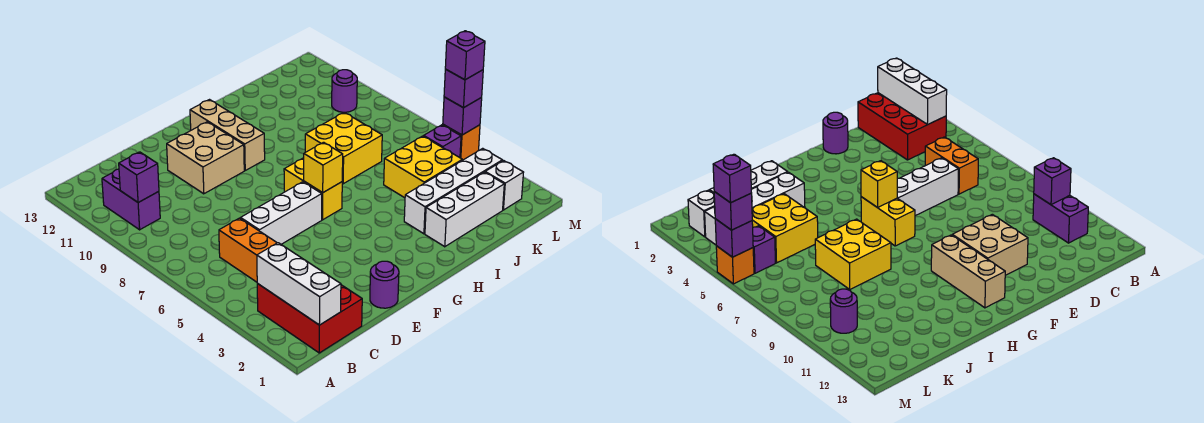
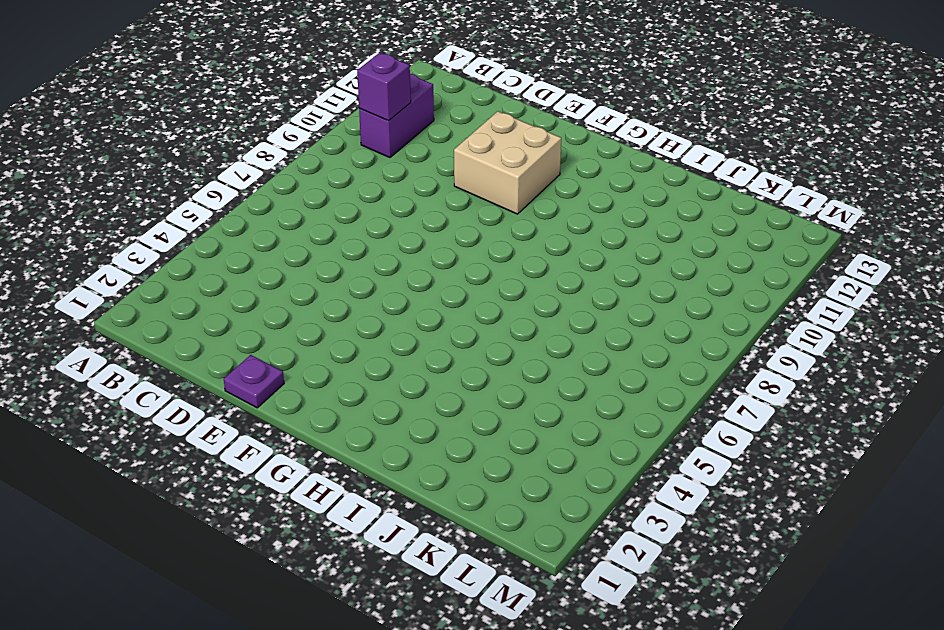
purple 1x1 plate [224,355,284,408] -> purple 1x1 round brick [370,261,399,308]
none -> red 2x3 brick [257,284,362,353]
none -> orange 1x2 brick [219,218,277,282]
none -> white 1x3 brick [241,182,322,244]

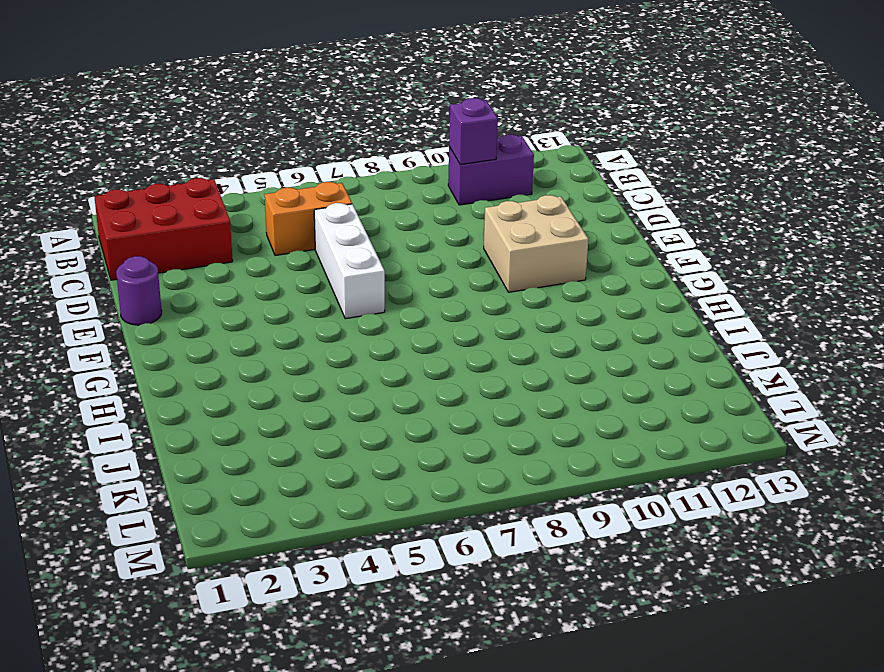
none -> yellow 1x2 brick [284,158,342,220]
none -> tan 1x3 brick [190,100,265,170]
none -> white 1x3 brick [425,172,504,247]

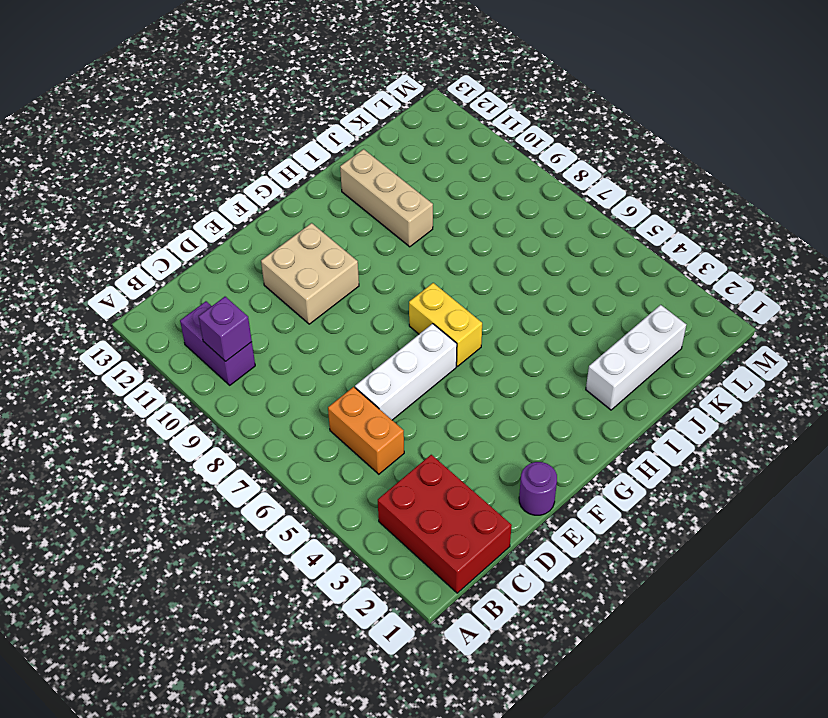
tan 1x3 brick [340,149,433,247] -> tan 1x3 brick moved to [190,100,265,170]
none -> white 1x4 brick [404,148,502,234]
none -> yellow 2x2 brick [305,112,382,184]
none -> yellow 2x2 brick [384,136,462,198]

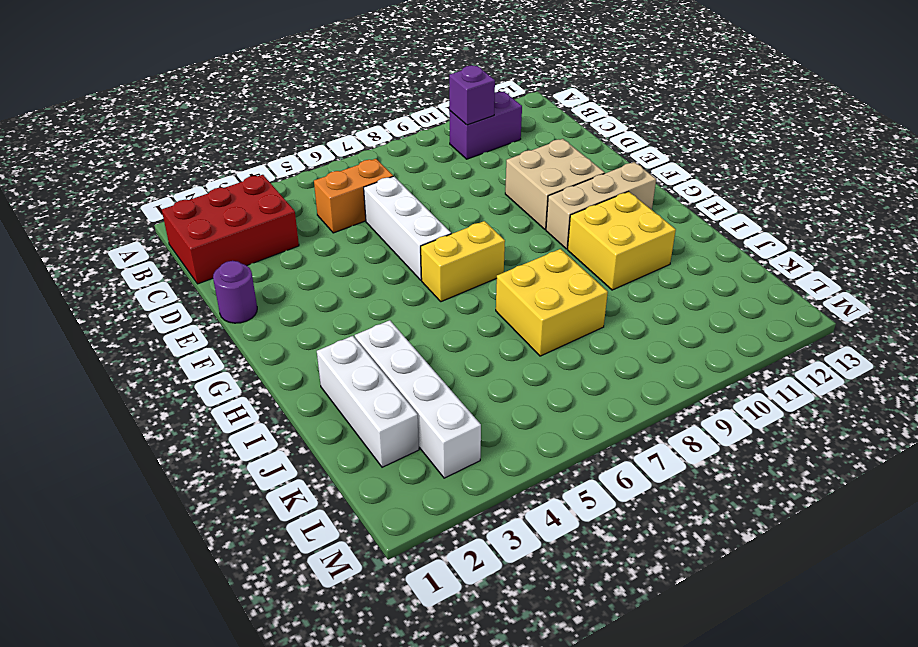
yellow 2x2 brick [568,192,676,290] -> yellow 2x2 brick moved to [384,136,462,198]
none -> white 1x1 brick [485,161,524,210]
none -> purple 1x1 brick [424,125,461,158]
none -> purple 1x1 round brick [332,70,357,112]

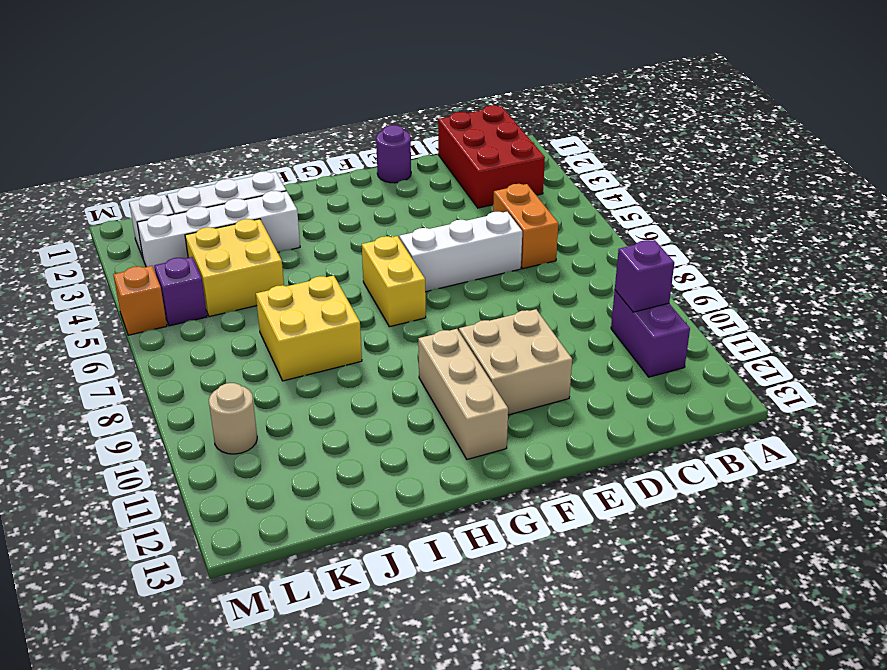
tan 1x1 round brick [209,383,257,454] -> purple 1x1 round brick [332,70,357,112]
none -> white 1x3 brick [257,243,341,325]
none -> yellow 1x1 brick [304,142,343,193]
none -> purple 1x1 brick [443,97,482,135]

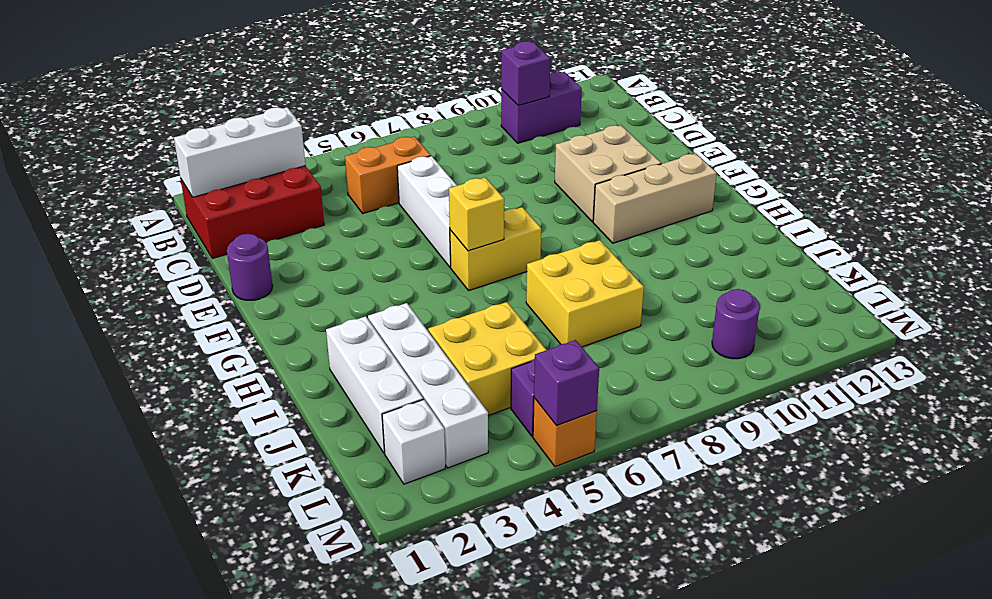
none -> purple 1x1 brick [444,69,483,108]
none -> purple 1x1 brick [445,31,485,80]

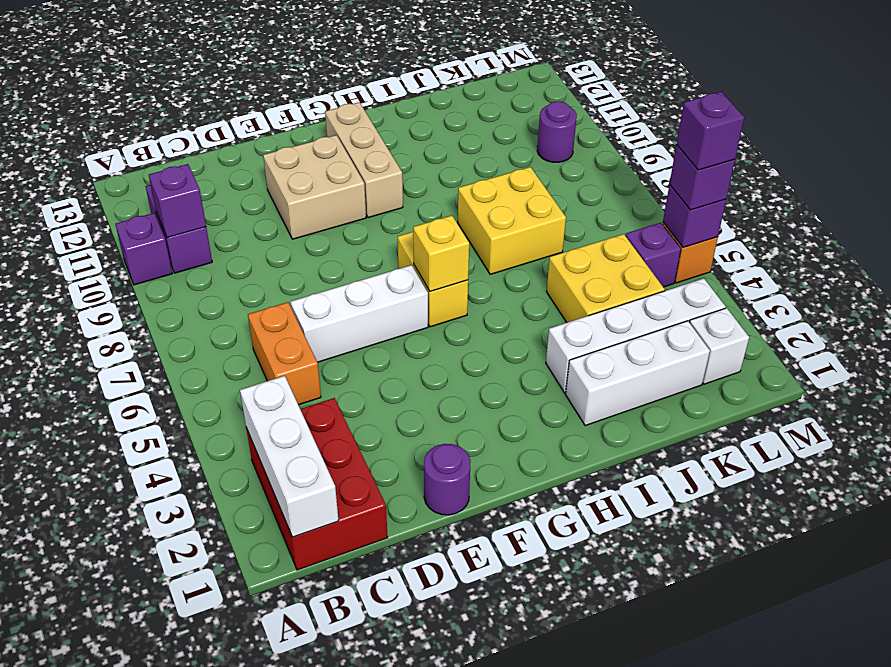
purple 1x1 brick [115,213,172,285] -> none

